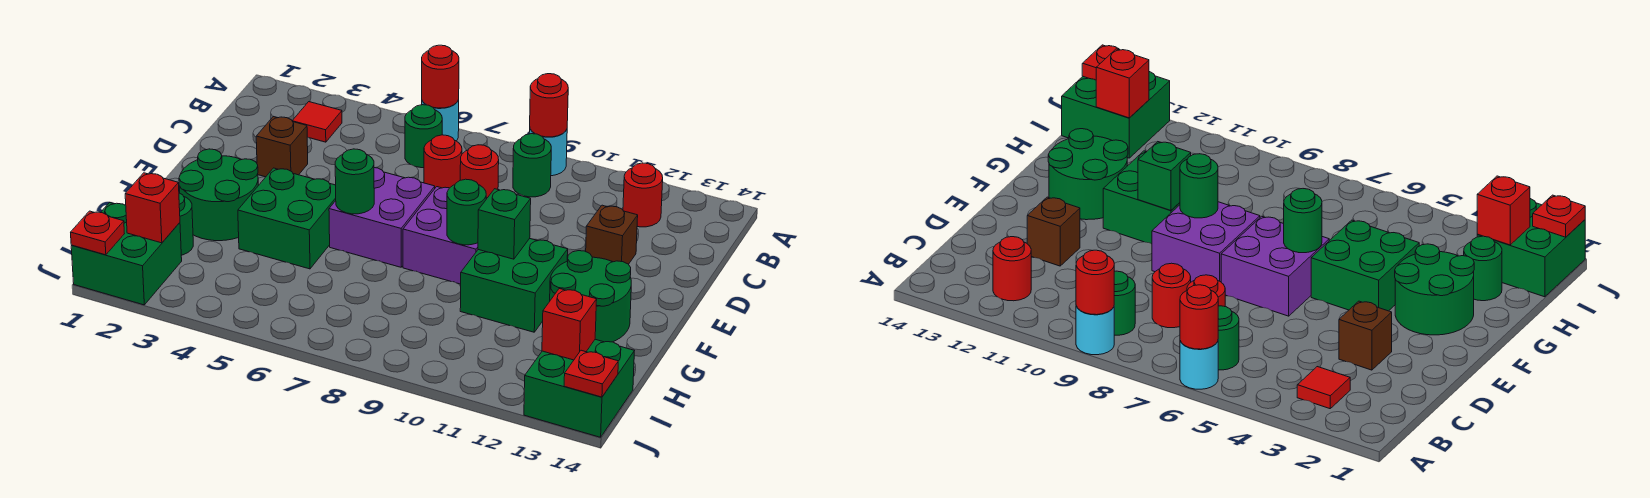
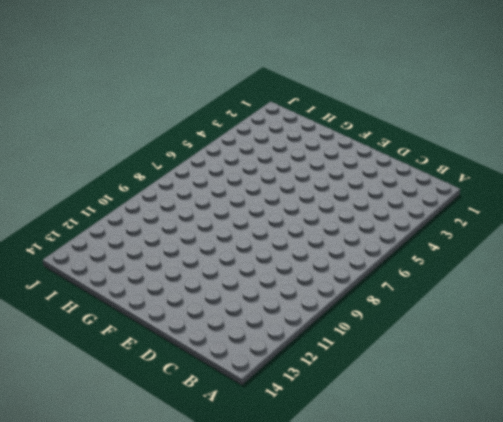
none -> cyan 1x1 round brick [422,100,459,141]
none -> cyan 1x1 round brick [529,129,567,176]
none -> red 1x1 tile [292,102,342,142]

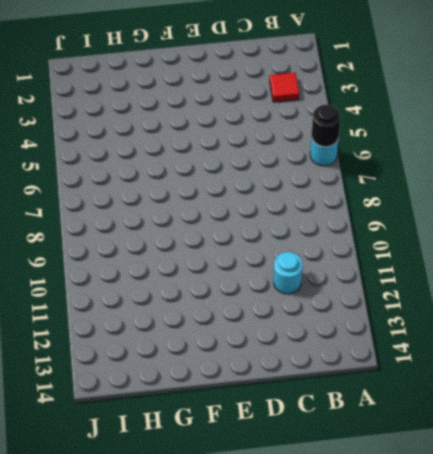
black 1x1 round brick [312,105,340,147] -> red 1x1 round brick [422,45,459,108]
cyan 1x1 round brick [274,252,303,294] -> cyan 1x1 round brick moved to [529,129,567,176]
none -> green 1x1 round brick [405,105,442,168]
none -> green 1x1 round brick [513,134,551,197]
none -> red 1x1 round brick [623,163,663,227]

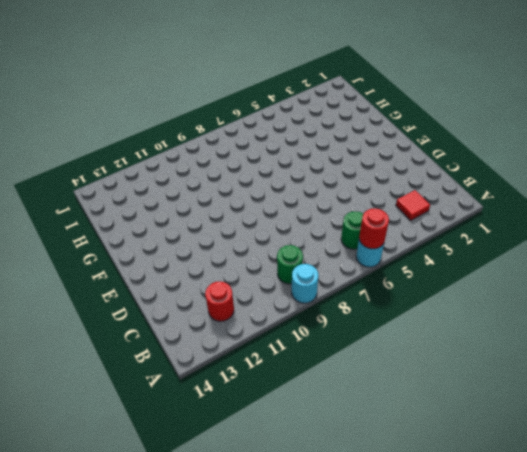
none -> red 1x1 round brick [424,135,462,188]
none -> red 1x1 round brick [460,145,499,198]
none -> brown 1x1 brick [256,116,308,177]

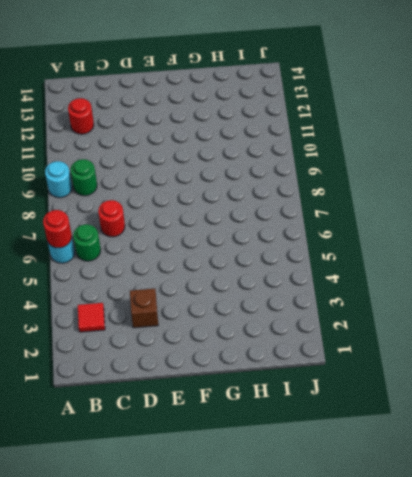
none -> red 1x1 round brick [460,145,499,198]
none -> brown 1x1 brick [586,205,638,264]
none -> purple 2x2 brick [329,168,435,267]

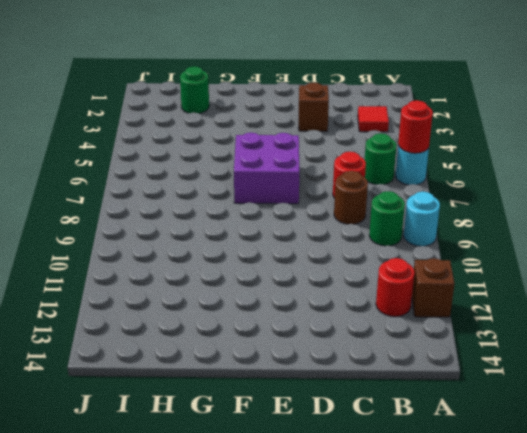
brown 1x1 brick [412,258,454,317] -> brown 1x1 brick moved to [586,205,638,264]
brown 1x1 round brick [334,171,368,224] -> red 1x1 round brick [460,145,499,198]
none -> purple 2x2 brick [403,187,487,284]
none -> green 2x2 round brick [179,149,258,241]
none -> green 2x2 brick [238,168,336,269]

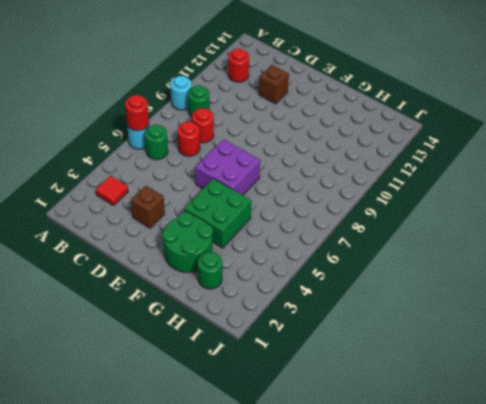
none -> purple 2x2 brick [403,187,487,284]
none -> green 2x2 brick [460,238,568,332]
none -> green 2x2 round brick [550,251,631,342]

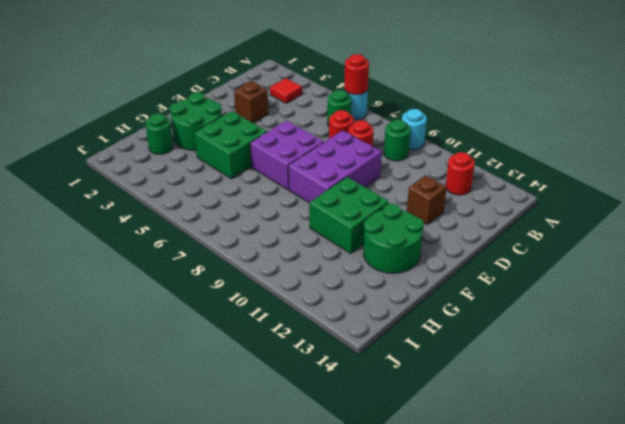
purple 2x3 brick [288,131,382,202] -> purple 2x2 brick [403,187,487,284]
none -> green 2x2 brick [71,203,182,305]
none -> green 2x2 brick [524,339,634,437]
none -> red 1x1 round brick [530,74,568,137]

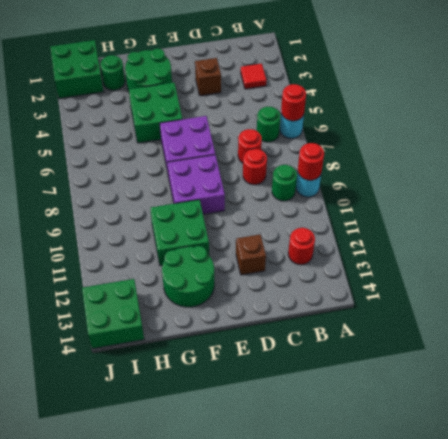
none -> green 1x1 round brick [335,149,374,214]
none -> green 1x1 round brick [447,179,486,245]
none -> green 1x1 brick [478,189,531,259]

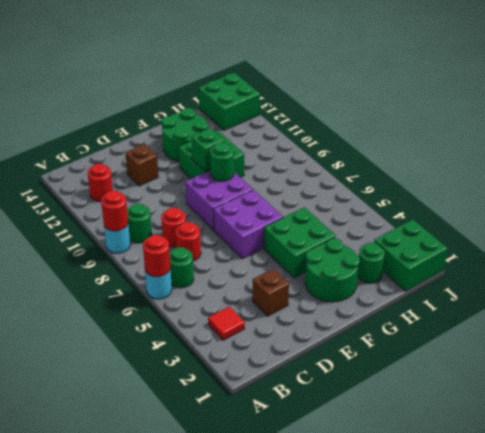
none -> green 1x1 round brick [335,149,374,214]
none -> red 1x1 brick [125,173,180,243]
none -> red 1x1 brick [542,289,597,360]

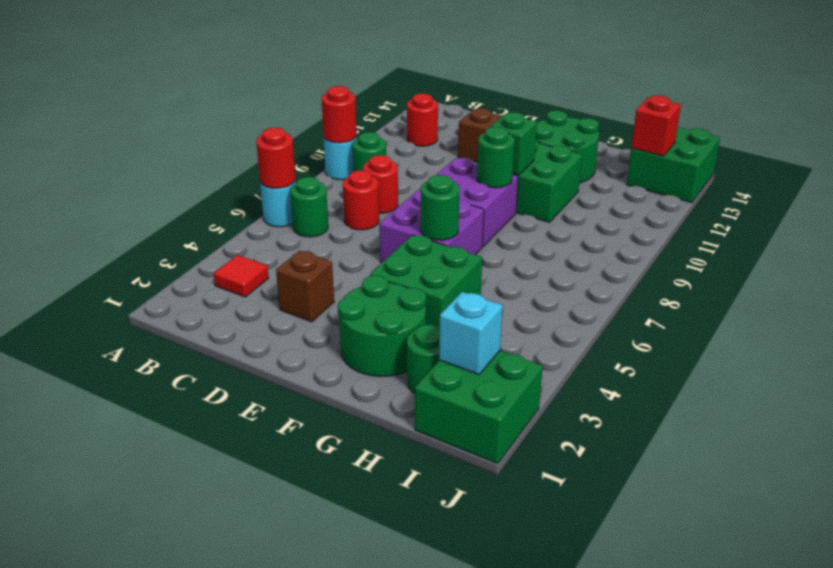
cyan 1x1 brick [439,292,503,375] -> red 1x1 brick [125,173,180,243]
none -> red 1x1 plate [71,211,124,255]
none -> red 1x1 plate [564,350,618,397]

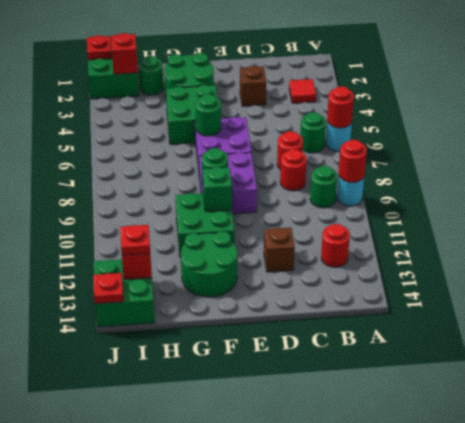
red 1x1 plate [120,225,150,255] -> none

